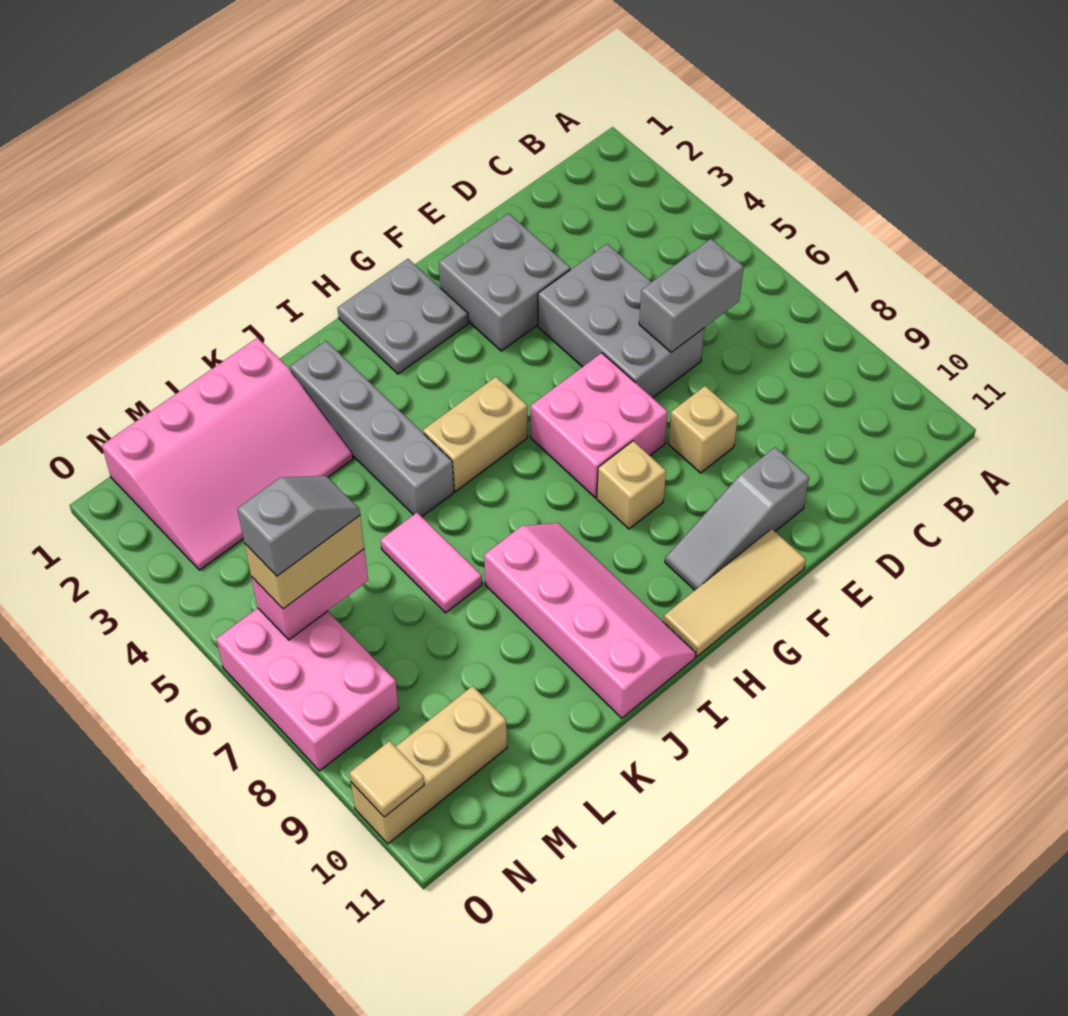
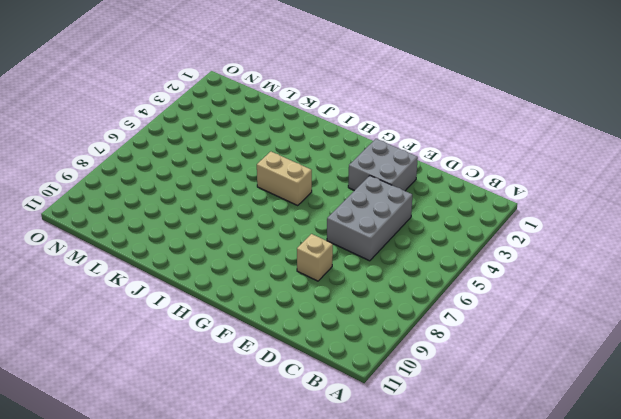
none -> grey 1x3 slope [665,447,809,590]
none -> pink 2x2 brick [531,353,668,498]
none -> tan 1x3 tile [664,529,806,656]

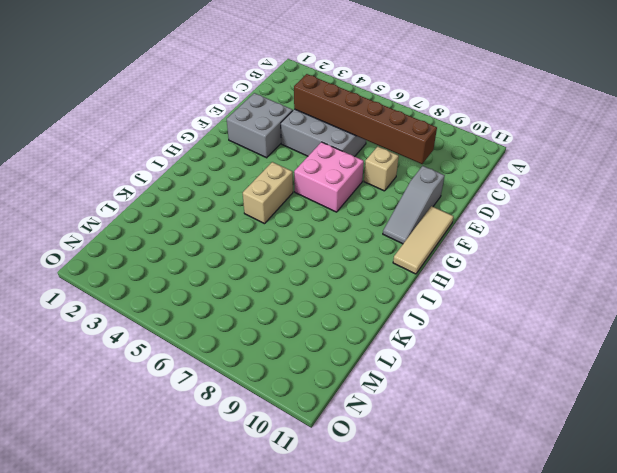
brown 1x6 brick [294,74,437,164] -> grey 1x2 brick [639,239,744,352]
none -> grey 2x2 plate [338,259,468,374]
none -> tan 1x1 brick [597,441,666,529]
none -> pink 2x4 slope [484,523,696,718]

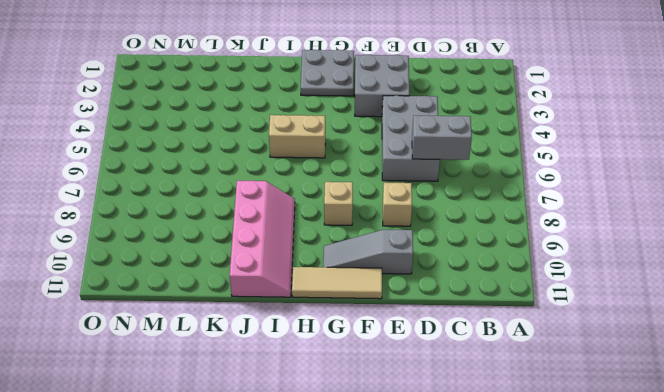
none -> pink 2x2 brick [531,353,668,498]
none -> grey 1x4 brick [290,341,454,517]
none -> pink 3x4 slope [102,338,353,570]

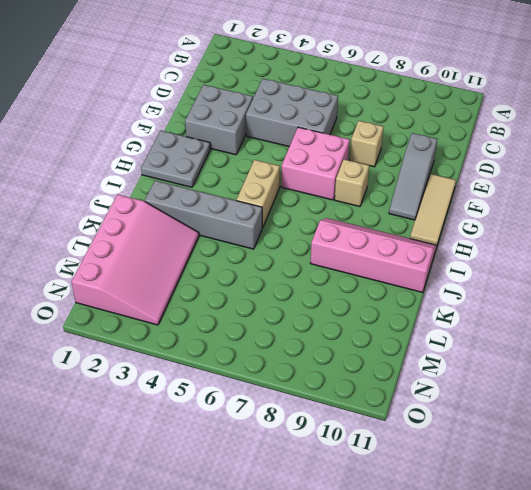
none -> pink 1x2 tile [381,513,482,613]
none -> tan 1x3 brick [351,686,507,844]
none -> pink 2x3 brick [216,608,399,771]

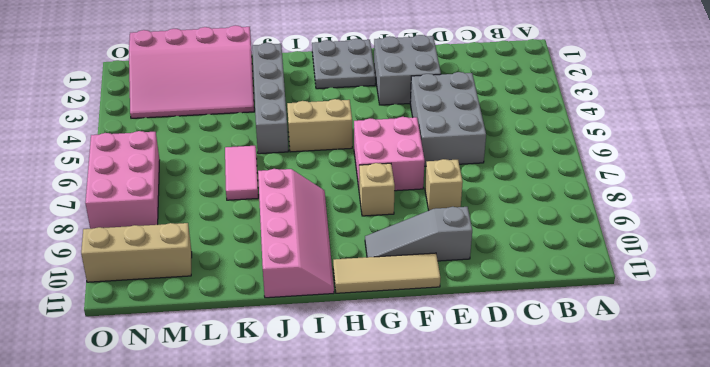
none -> grey 1x2 brick [639,239,744,352]
none -> pink 1x2 brick [251,549,368,640]
none -> tan 1x1 tile [349,741,424,817]

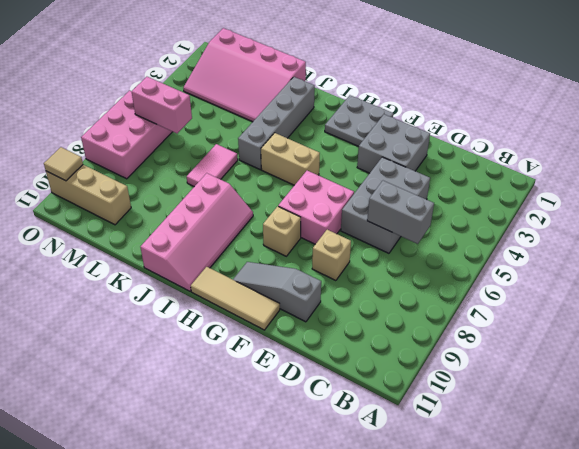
none -> tan 1x2 brick [245,515,364,609]
none -> grey 1x2 slope [237,476,360,576]

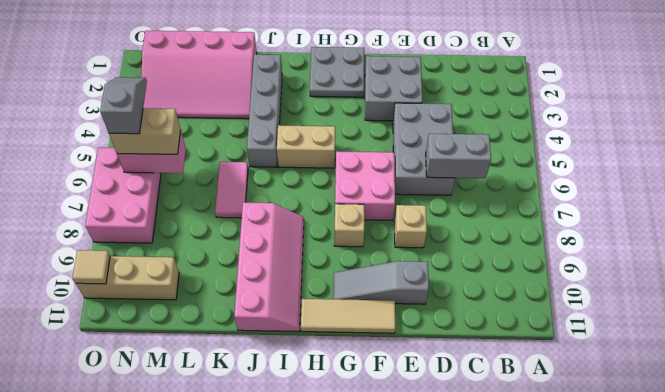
grey 1x2 slope [100,77,147,134] -> grey 1x2 slope turned to [237,476,360,576]

